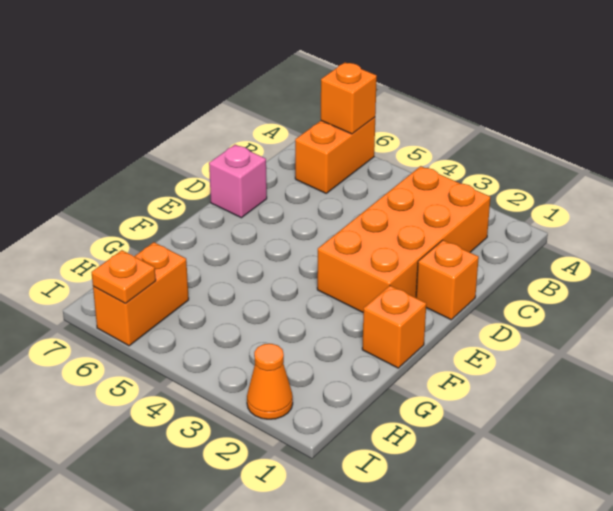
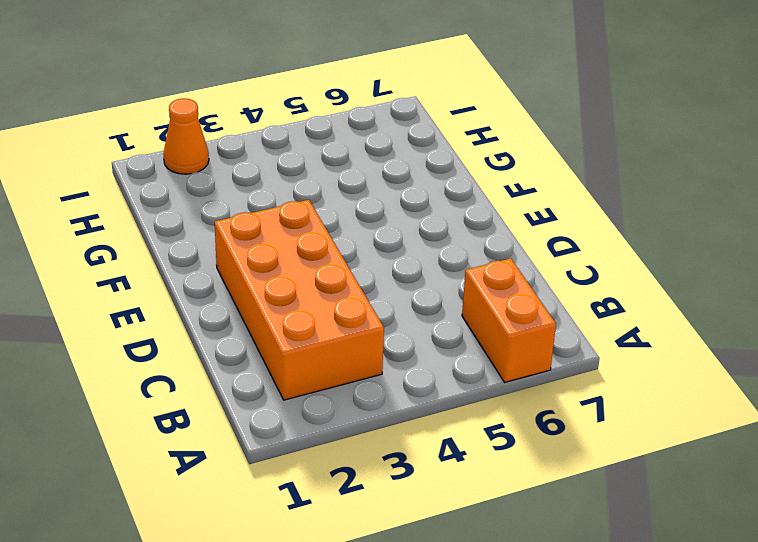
none -> orange 1x1 brick [416,240,479,320]
none -> pink 1x1 brick [209,145,267,218]

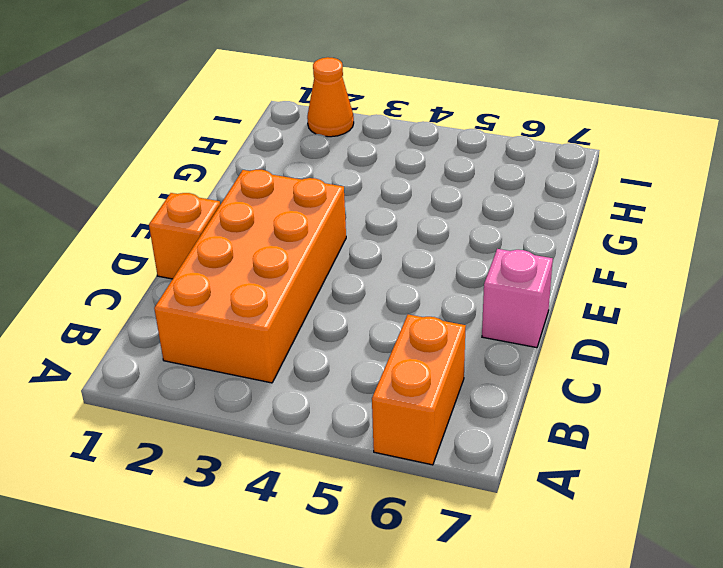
none -> orange 1x1 brick [362,286,426,368]
none -> orange 1x2 brick [93,242,189,346]

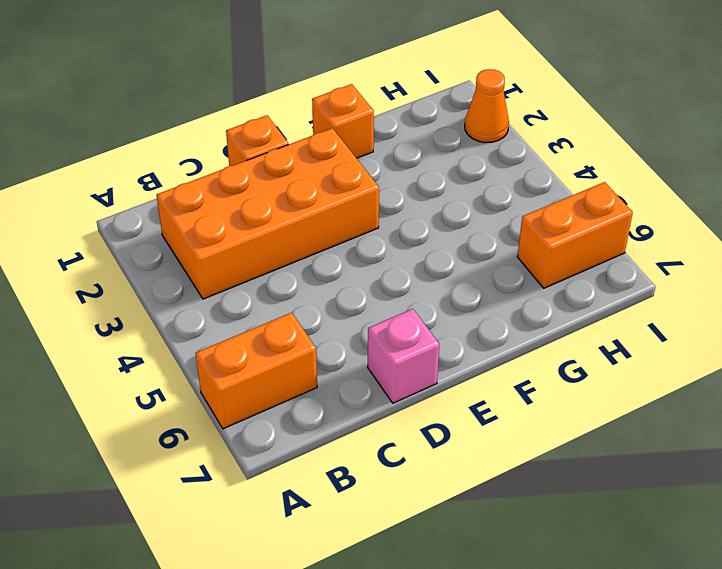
none -> orange 1x1 brick [321,62,377,134]
none -> orange 1x1 plate [91,250,156,303]

